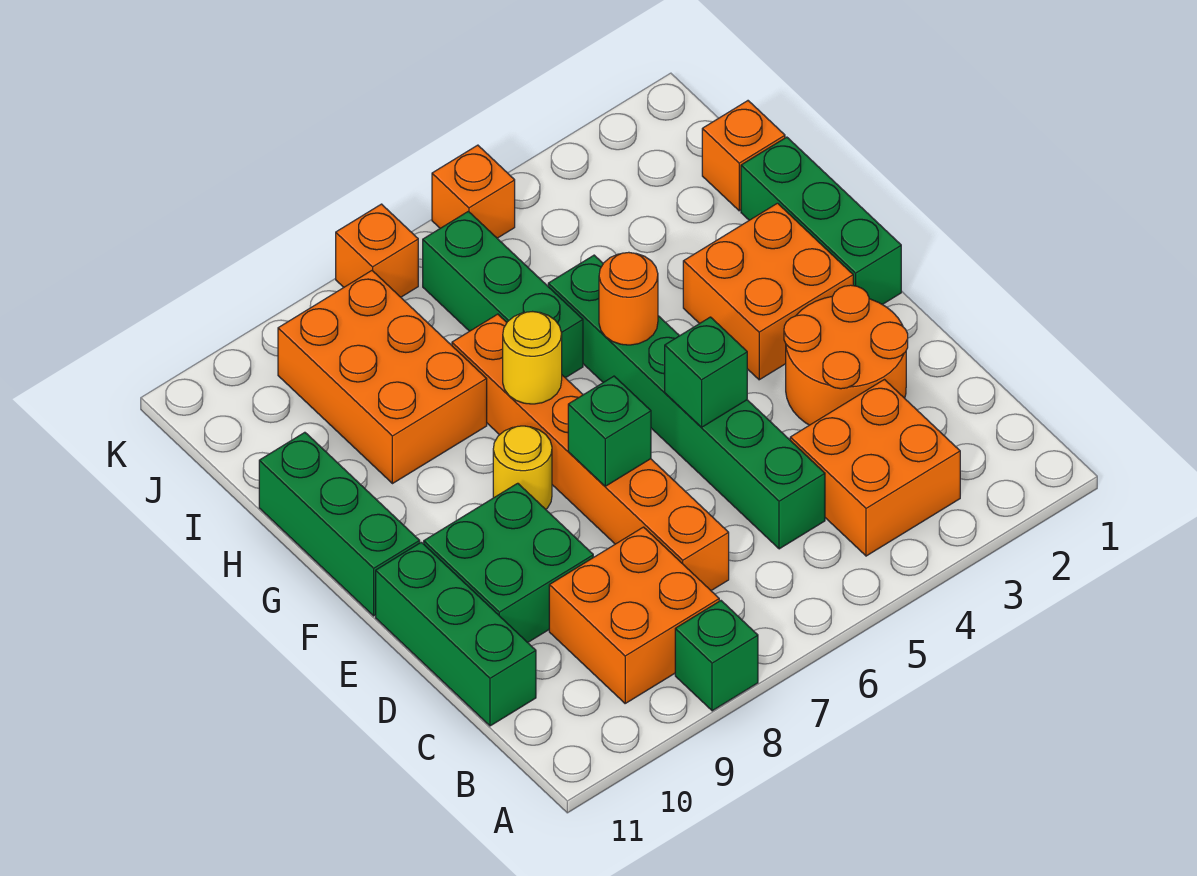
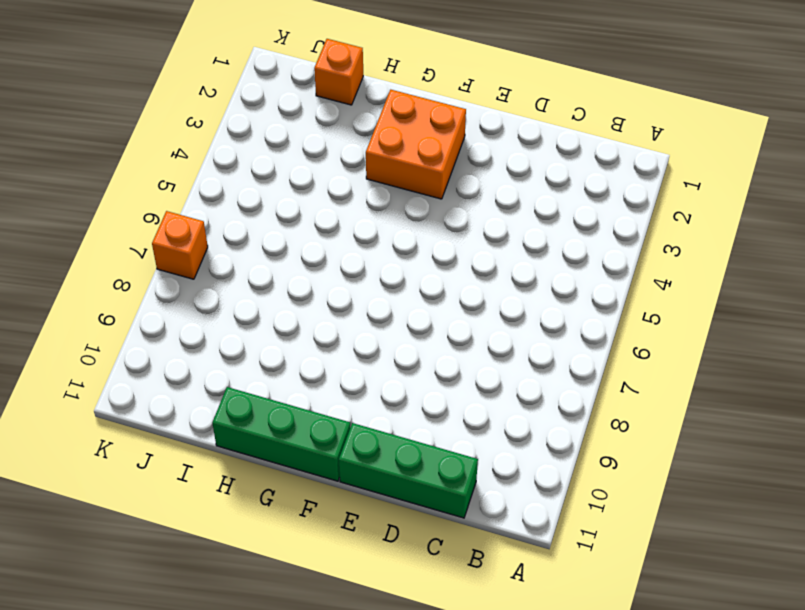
none -> green 1x1 brick [675,601,758,711]
none -> orange 2x2 brick [790,380,960,556]
none -> orange 2x2 brick [549,527,719,703]

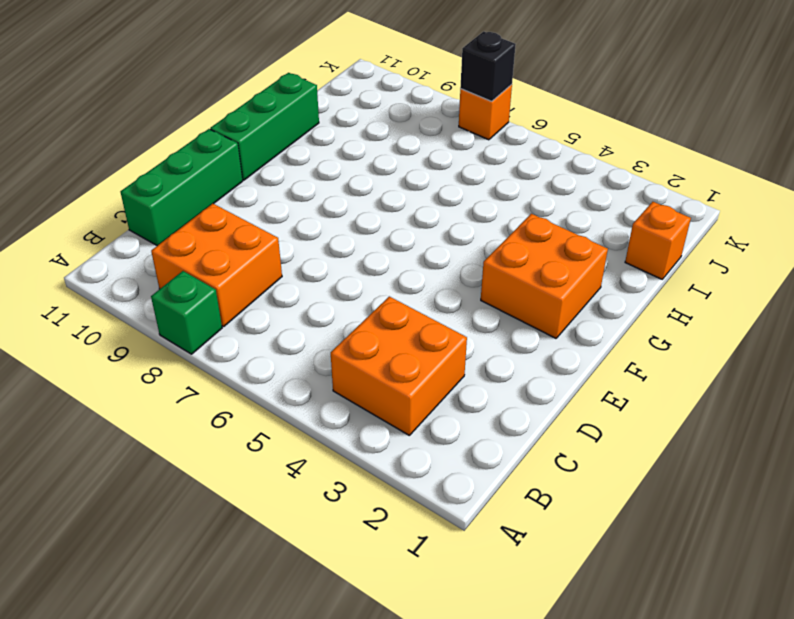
black 1x1 brick [460,31,516,101] -> none
none -> green 1x6 brick [548,255,825,549]
none -> orange 1x6 brick [452,314,729,591]
none -> orange 2x2 round brick [784,285,908,425]

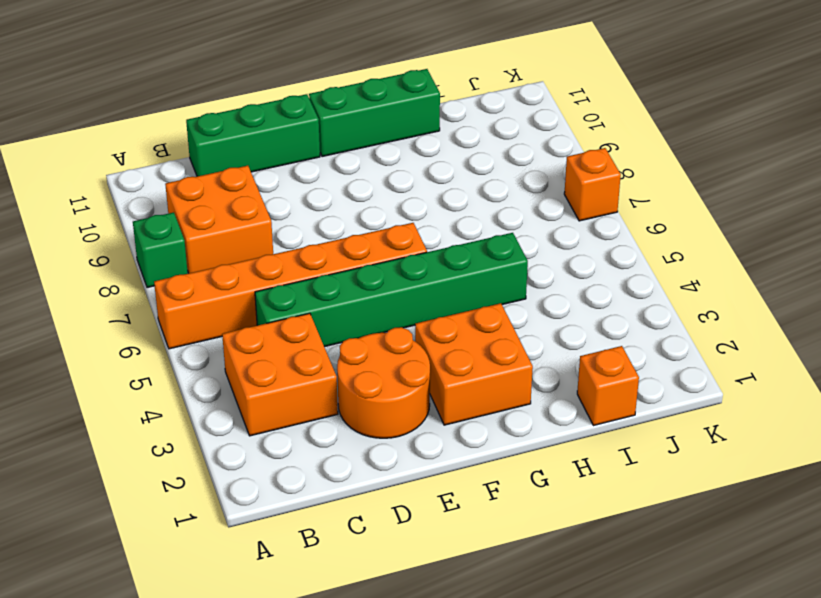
orange 1x6 brick [154,223,427,349] -> orange 1x6 brick moved to [452,314,729,591]
none -> green 2x2 brick [424,483,593,642]
none -> green 1x3 brick [741,137,901,305]
none -> yellow 1x1 round brick [493,426,552,509]

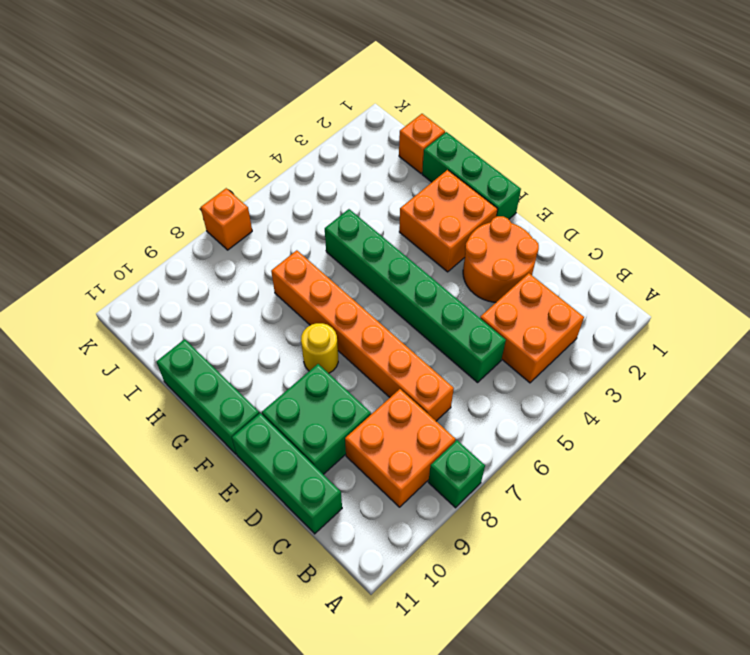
none -> green 1x3 brick [423,211,583,378]
none -> orange 2x3 brick [278,271,487,484]
none -> orange 1x1 brick [432,145,515,238]

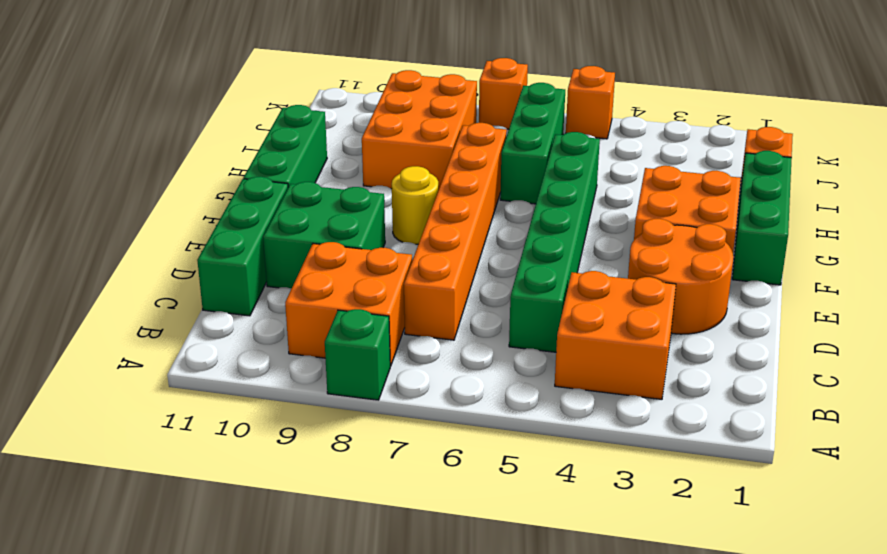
none -> green 1x1 brick [665,317,747,427]
none -> green 1x1 brick [568,376,651,486]
none -> orange 1x1 round brick [599,252,658,345]

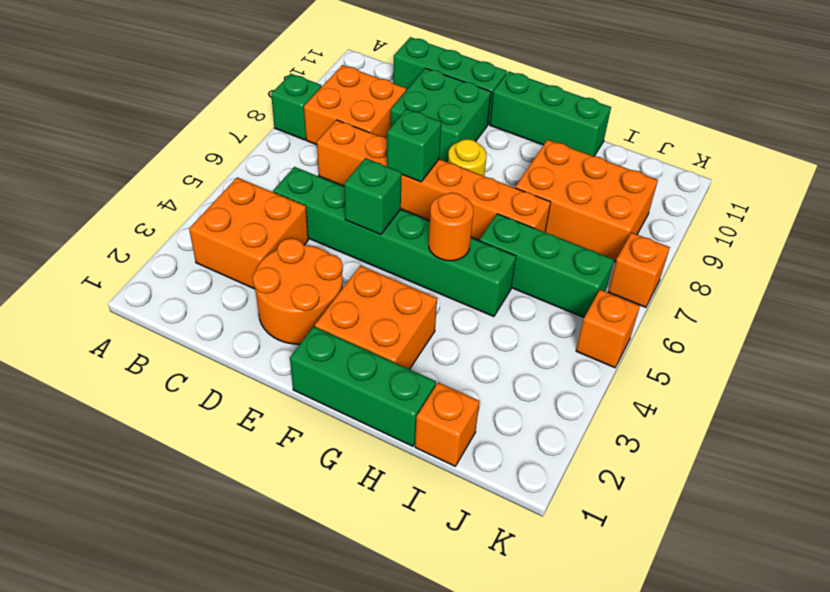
none -> yellow 1x1 round brick [503,312,562,404]

